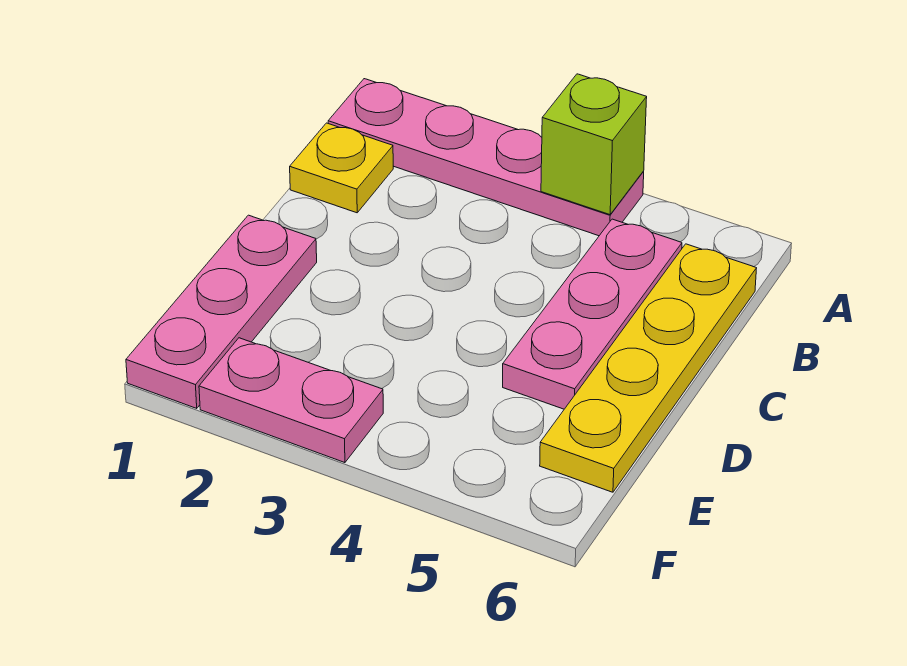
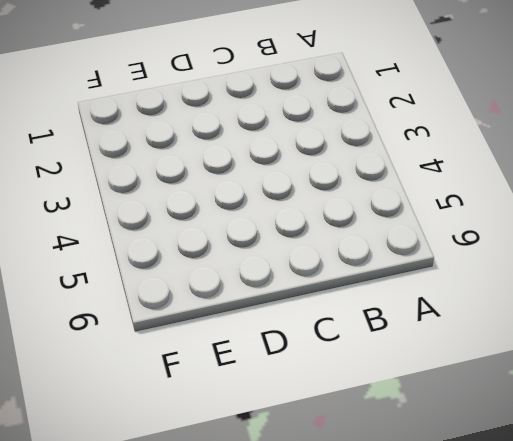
none -> pink 1x4 plate [328,79,644,236]
none -> yellow 1x1 plate [290,123,393,213]

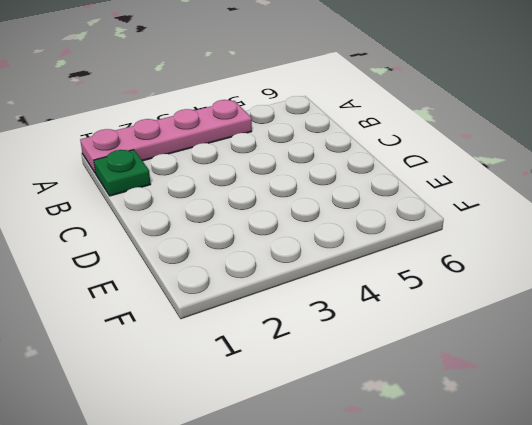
green 1x1 plate [94,150,151,196] -> yellow 1x1 plate [290,123,393,213]
none -> pink 1x3 plate [503,219,682,409]
none -> yellow 1x4 plate [540,244,757,492]

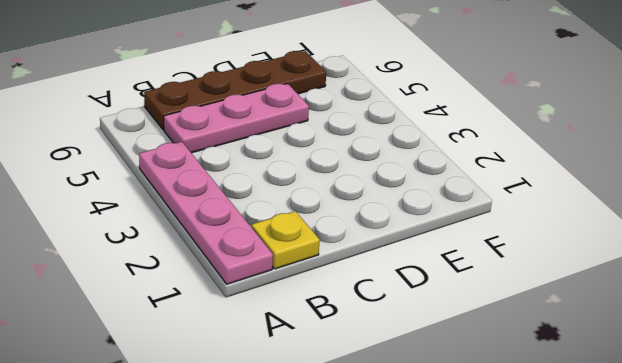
brown 1x4 plate [144,51,326,130] -> yellow 1x4 plate [540,244,757,492]
none -> pink 1x3 plate [126,215,317,408]
none -> pink 1x2 plate [199,338,383,463]

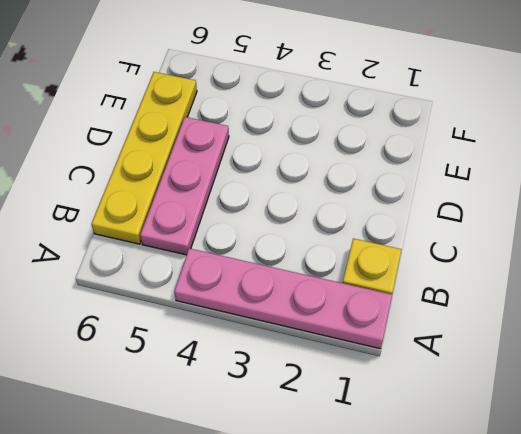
none -> pink 1x3 plate [126,215,317,408]
none -> pink 1x2 plate [199,338,383,463]

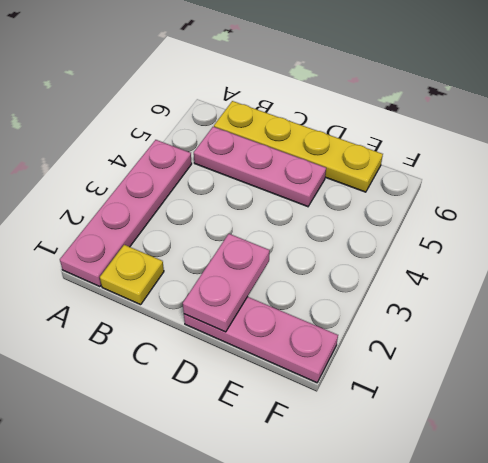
pink 1x2 plate [183,234,270,332] -> pink 1x2 plate moved to [199,338,383,463]
none -> lime 1x1 brick [541,74,647,215]

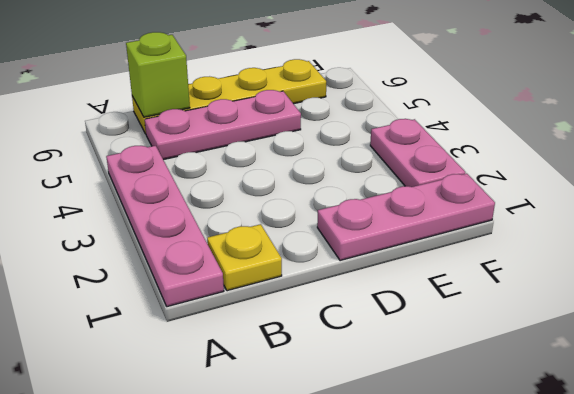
lime 1x1 brick [126,32,190,117] -> lime 1x1 brick moved to [541,74,647,215]

